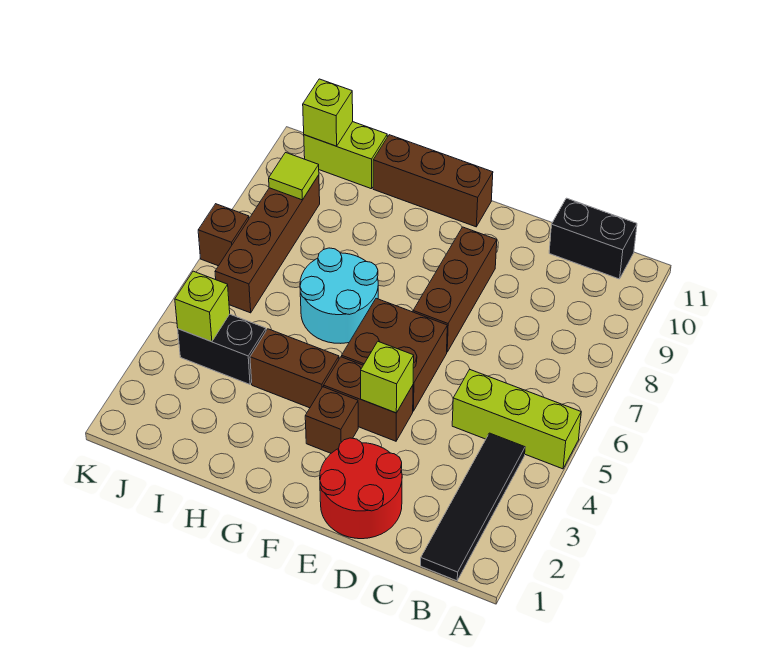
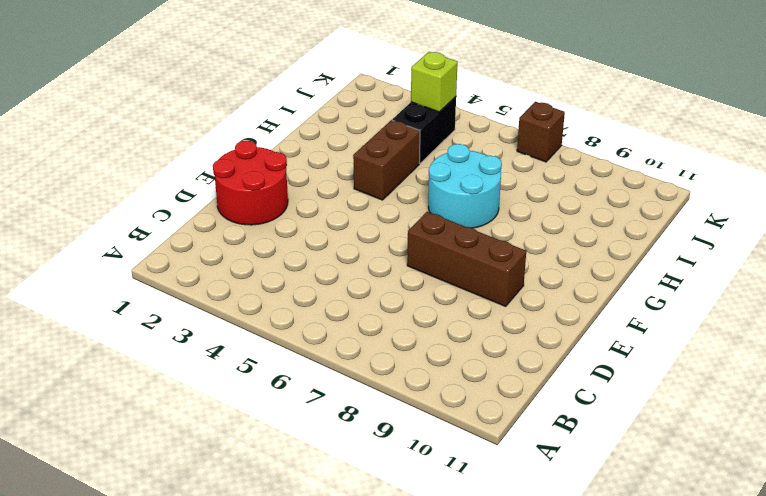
none -> lime 1x3 brick [452,370,581,469]
none -> black 1x4 tile [421,433,525,581]
none -> black 1x2 brick [549,198,637,279]

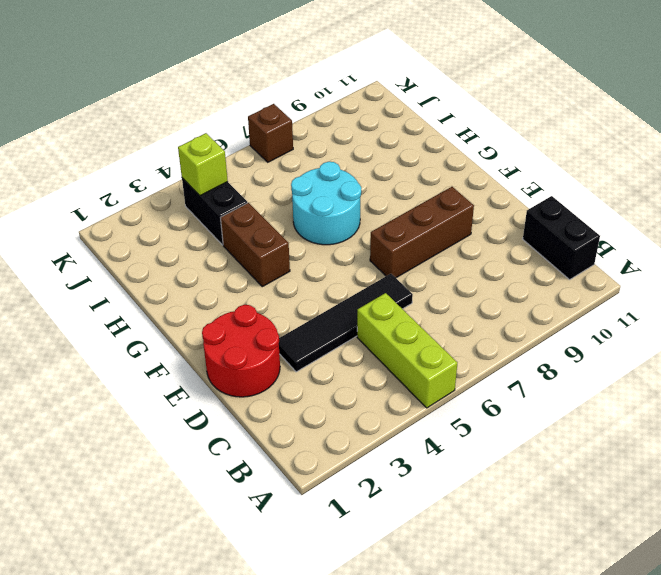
black 1x4 tile [279,274,413,372] -> black 1x4 tile moved to [421,433,525,581]
none -> brown 1x2 brick [324,357,413,441]
none -> brown 2x2 brick [342,298,447,411]
none -> brown 1x1 brick [305,387,358,453]

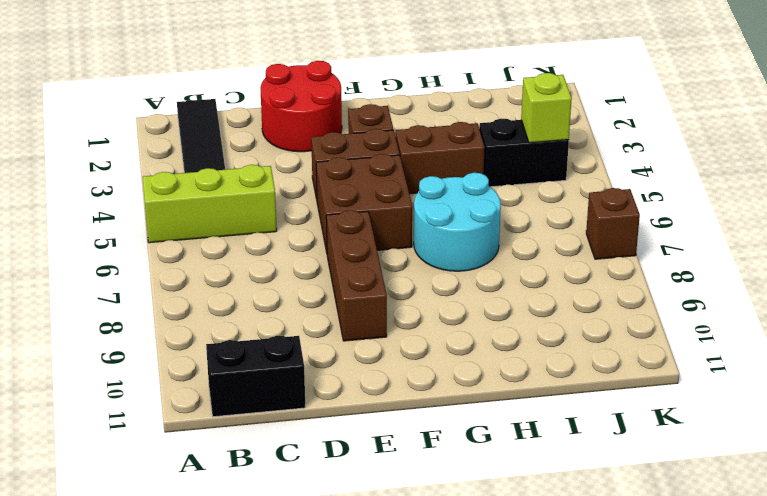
none -> brown 1x3 brick [373,135,493,227]
none -> lime 1x2 brick [304,122,387,189]
none -> brown 1x4 brick [215,175,320,313]

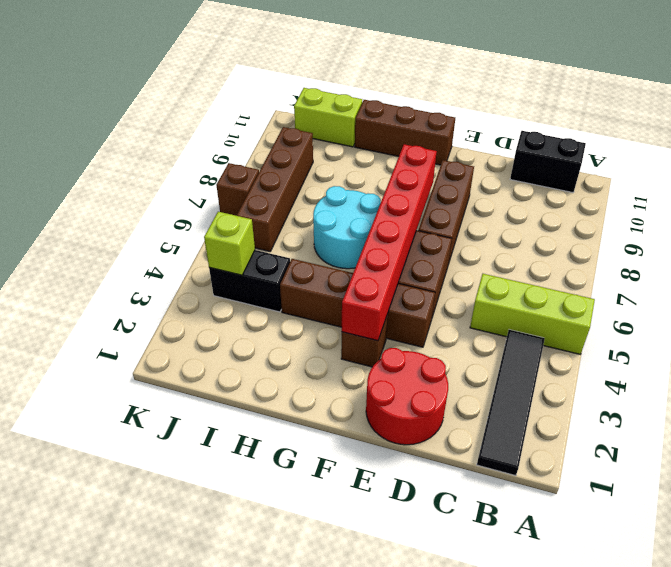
red 1x6 brick [342,144,437,341] -> none
none -> lime 1x1 brick [361,342,414,413]
none -> lime 1x1 tile [269,153,319,200]
none -> lime 1x1 brick [303,79,353,146]

